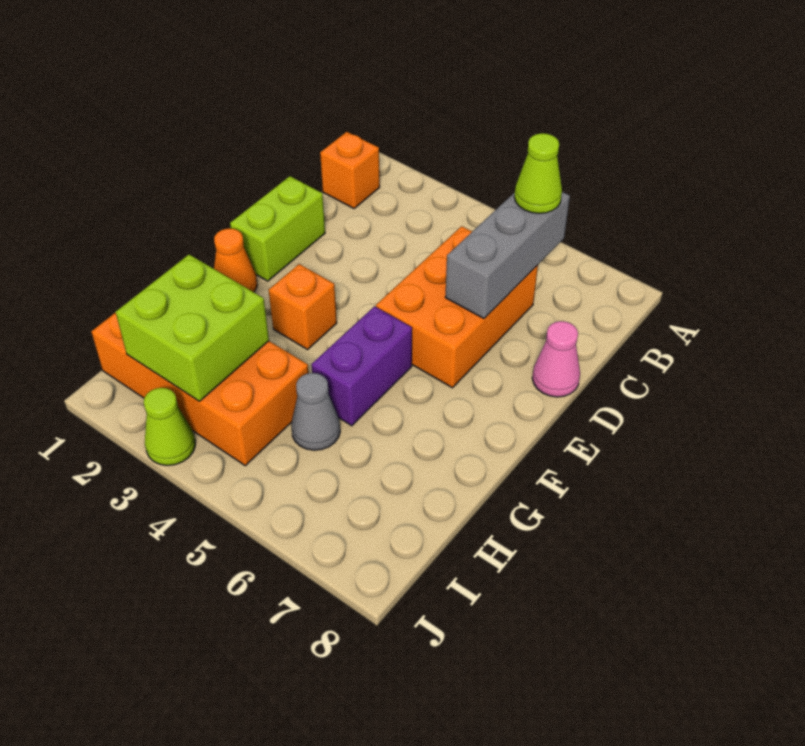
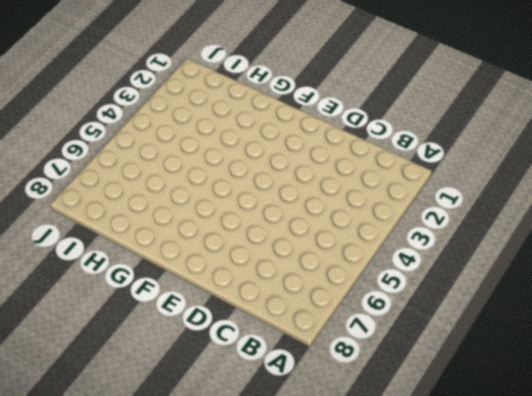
none -> orange 1x1 brick [320,132,380,208]
none -> orange 2x3 brick [376,226,538,388]
none -> lime 1x2 brick [230,176,325,281]

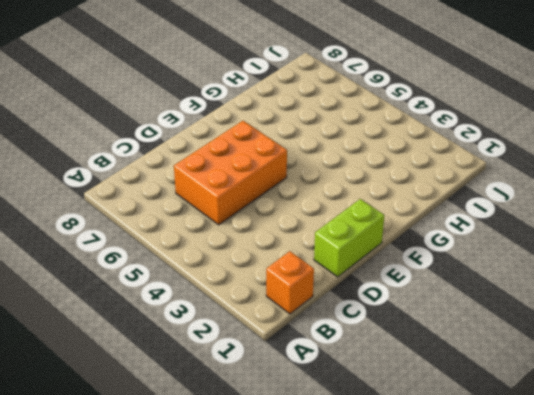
none -> pink 1x1 cone [532,321,580,397]
none -> orange 1x1 cone [214,228,257,292]
none -> orange 1x1 brick [269,264,337,350]

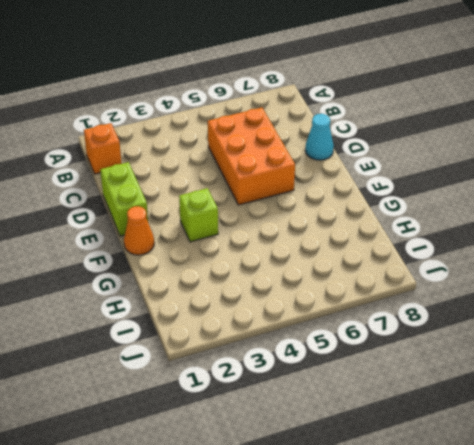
cyan 1x1 cone [305,114,334,160] -> pink 1x1 cone [532,321,580,397]
lime 1x1 brick [179,188,218,242] -> orange 1x1 brick [269,264,337,350]
none -> purple 1x2 brick [312,306,412,426]
none -> orange 2x4 brick [91,313,309,466]
none -> grey 1x1 cone [291,373,340,450]

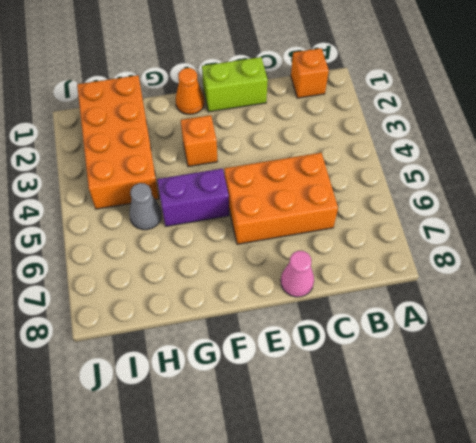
none -> lime 1x1 cone [144,388,195,465]
none -> grey 1x3 brick [445,192,570,319]
none -> lime 2x2 brick [115,255,269,401]

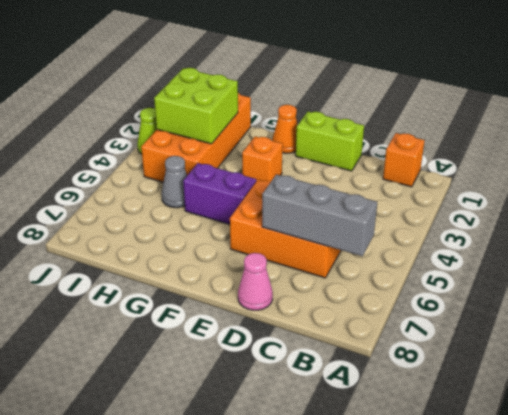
none -> lime 1x1 cone [514,133,562,213]

